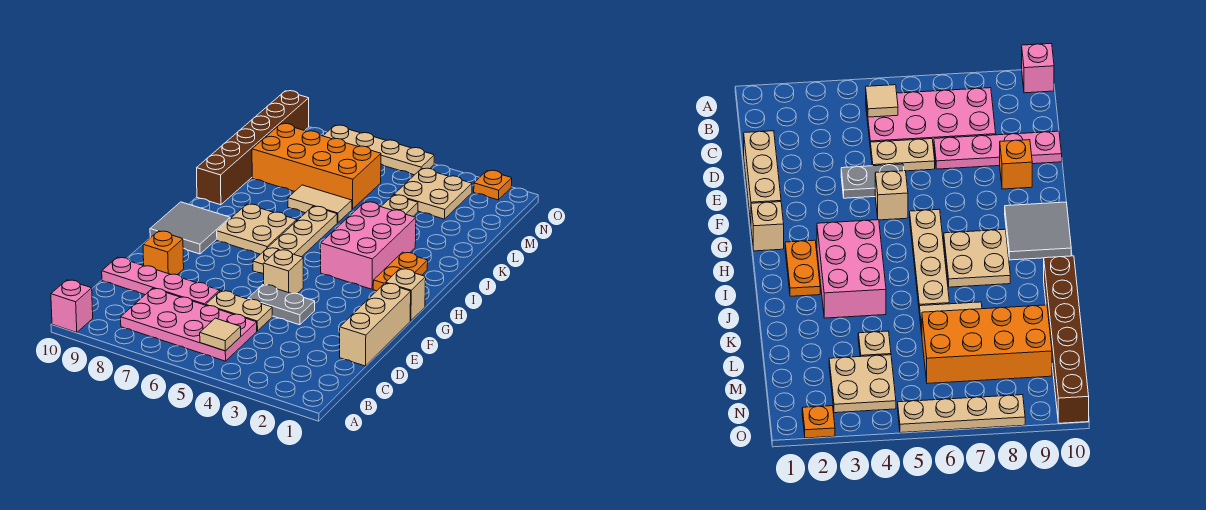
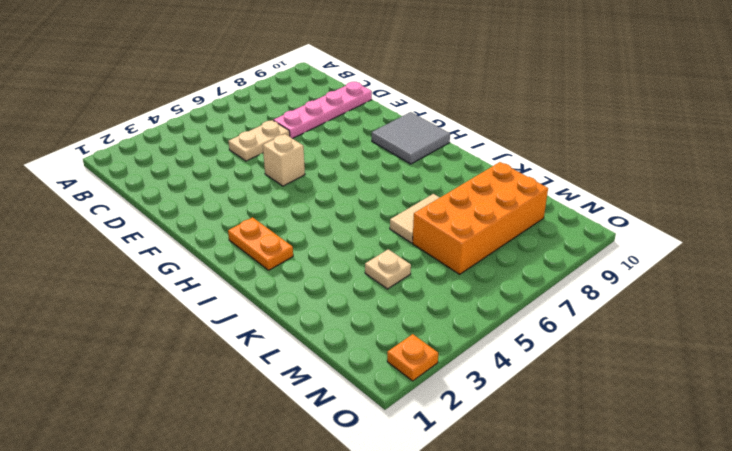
none -> pink 1x1 brick [51,280,93,333]
none -> pink 2x4 plate [121,288,257,361]
none -> tan 1x3 brick [340,283,411,366]

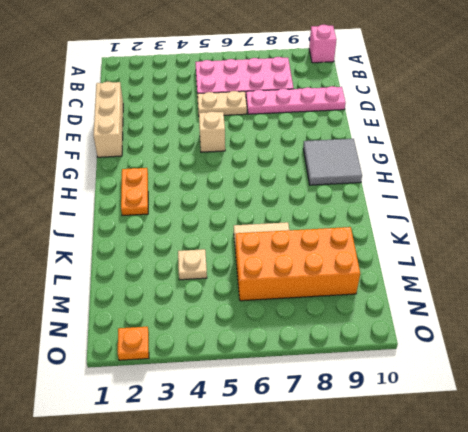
none -> grey 1x2 plate [248,285,315,325]
none -> orange 1x1 brick [143,231,184,275]
none -> tan 1x1 brick [386,269,426,321]

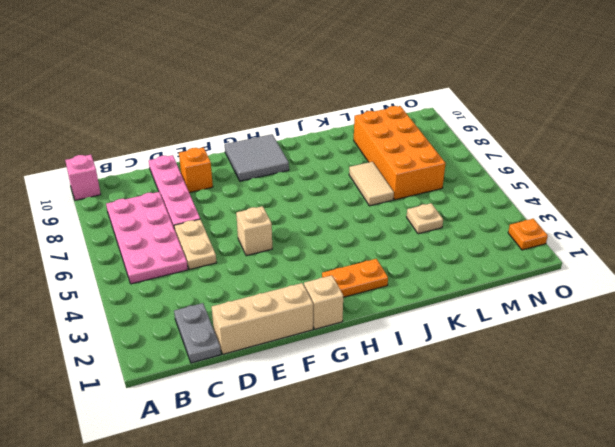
grey 1x2 plate [174,303,221,363] -> grey 1x2 plate moved to [248,285,315,325]
none -> tan 1x4 plate [253,206,337,274]
none -> pink 2x3 brick [321,202,416,289]
none -> tan 2x2 plate [217,204,297,254]

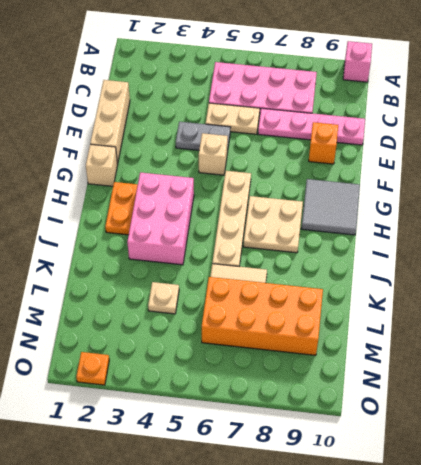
none -> brown 1x6 brick [197,91,309,205]
none -> tan 2x2 plate [394,168,472,219]
none -> tan 1x4 plate [323,125,434,175]

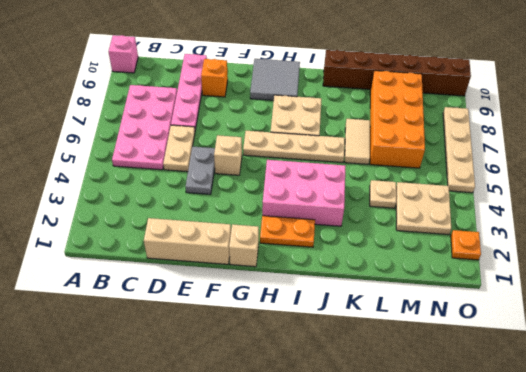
none -> tan 1x1 tile [200,318,241,351]

